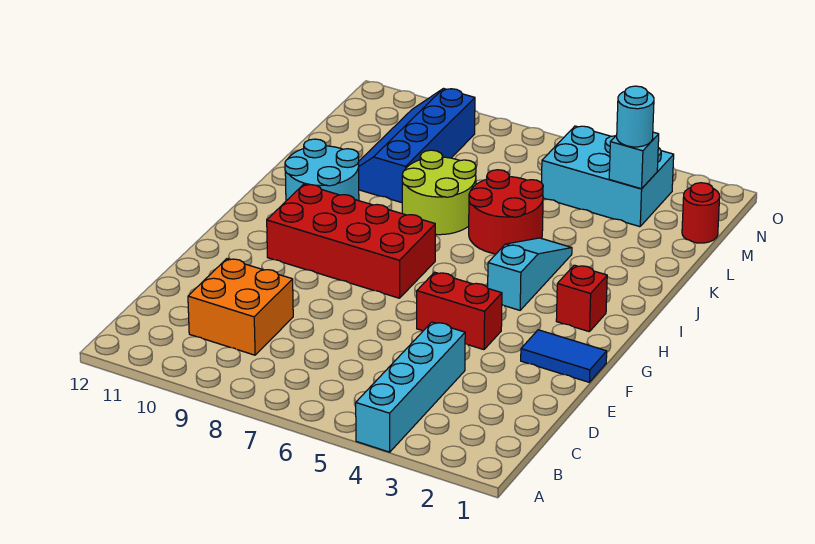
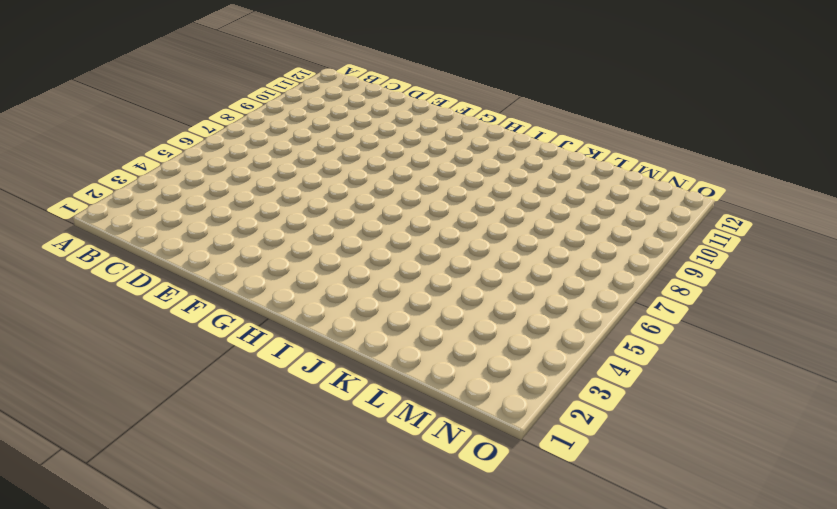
none -> cyan 1x4 brick [356,322,465,452]
none -> orange 2x2 brick [188,259,293,355]
none -> blue 1x2 tile [521,330,607,382]

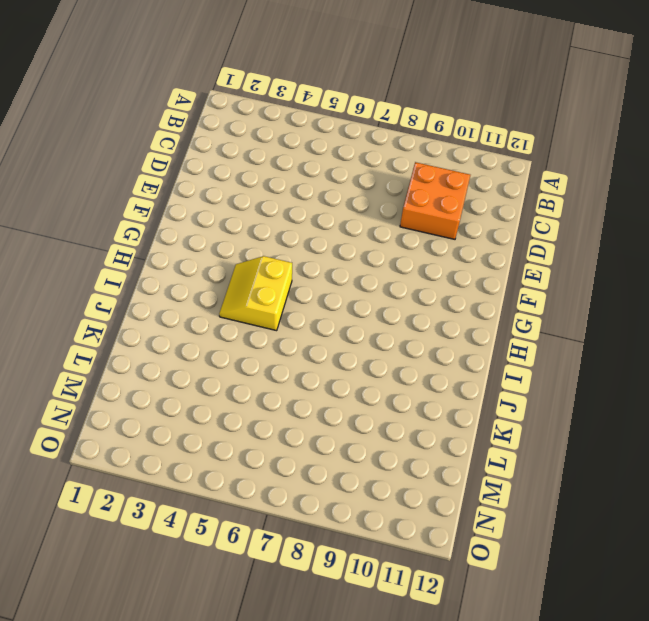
yellow 2x2 slope [219,256,292,331] -> cyan 1x3 slope [488,238,572,310]
none -> cyan 1x4 brick [356,322,465,452]
none -> blue 1x2 tile [521,330,607,382]
none -> red 1x2 brick [417,272,502,350]

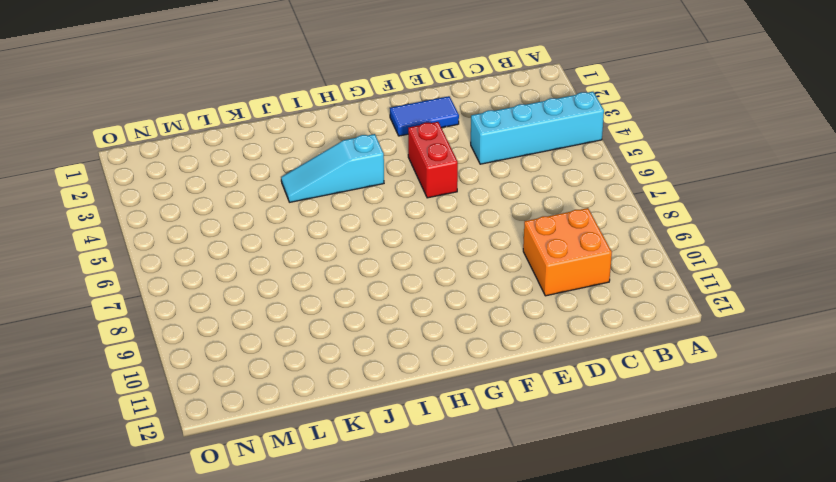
blue 1x2 tile [390,96,459,136] -> blue 1x2 tile turned to [521,330,607,382]
none -> red 2x4 brick [267,184,435,298]
none -> red 1x1 brick [556,265,607,332]
none -> cyan 2x2 round brick [285,139,359,201]

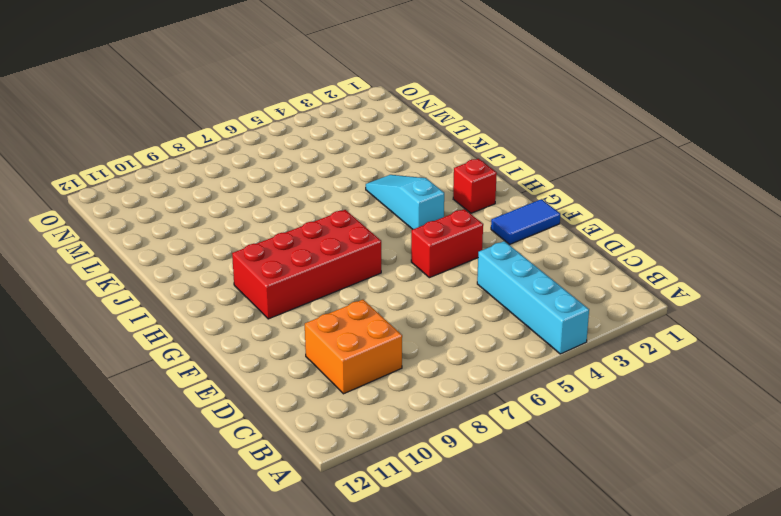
none -> cyan 2x2 round brick [285,139,359,201]
none -> red 2x2 round brick [469,170,543,254]
none -> lime 2x2 round brick [402,150,476,235]

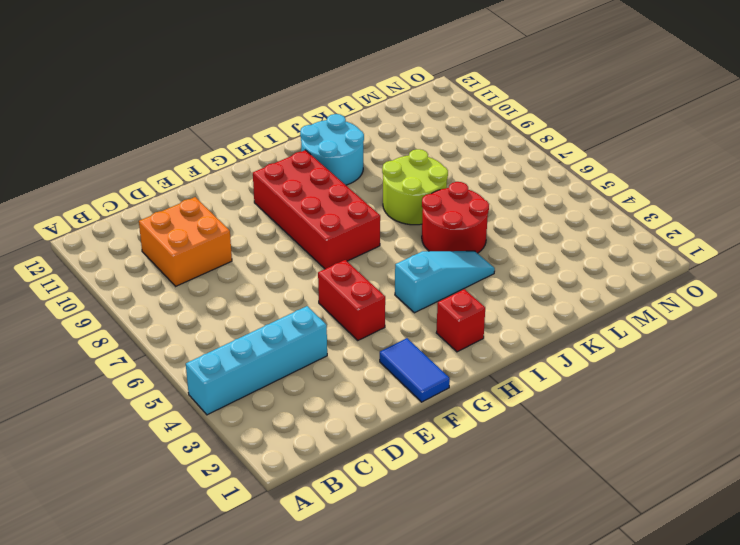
none -> blue 2x4 slope [358,89,475,203]
none -> red 1x1 round brick [682,183,720,243]
none -> cyan 2x3 brick [542,126,674,227]

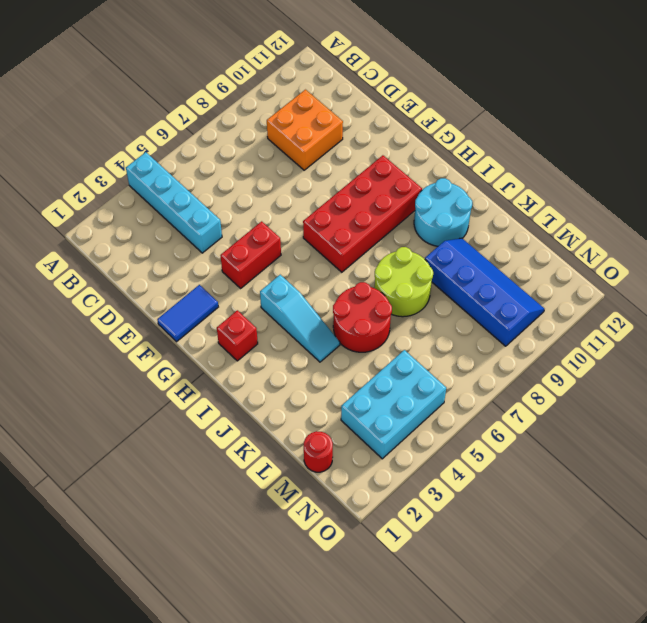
none -> cyan 1x1 brick [609,132,659,189]
none -> cyan 1x1 round brick [617,86,654,147]

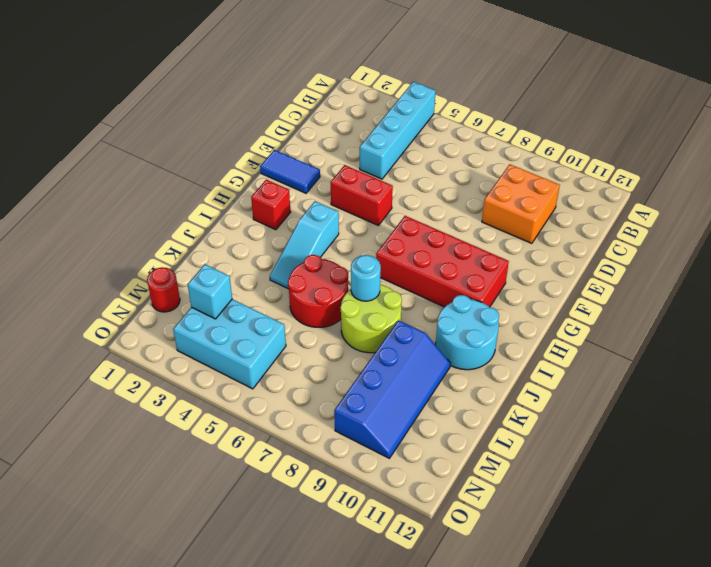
cyan 1x1 round brick [351,255,381,301] -> cyan 1x1 round brick moved to [617,86,654,147]

